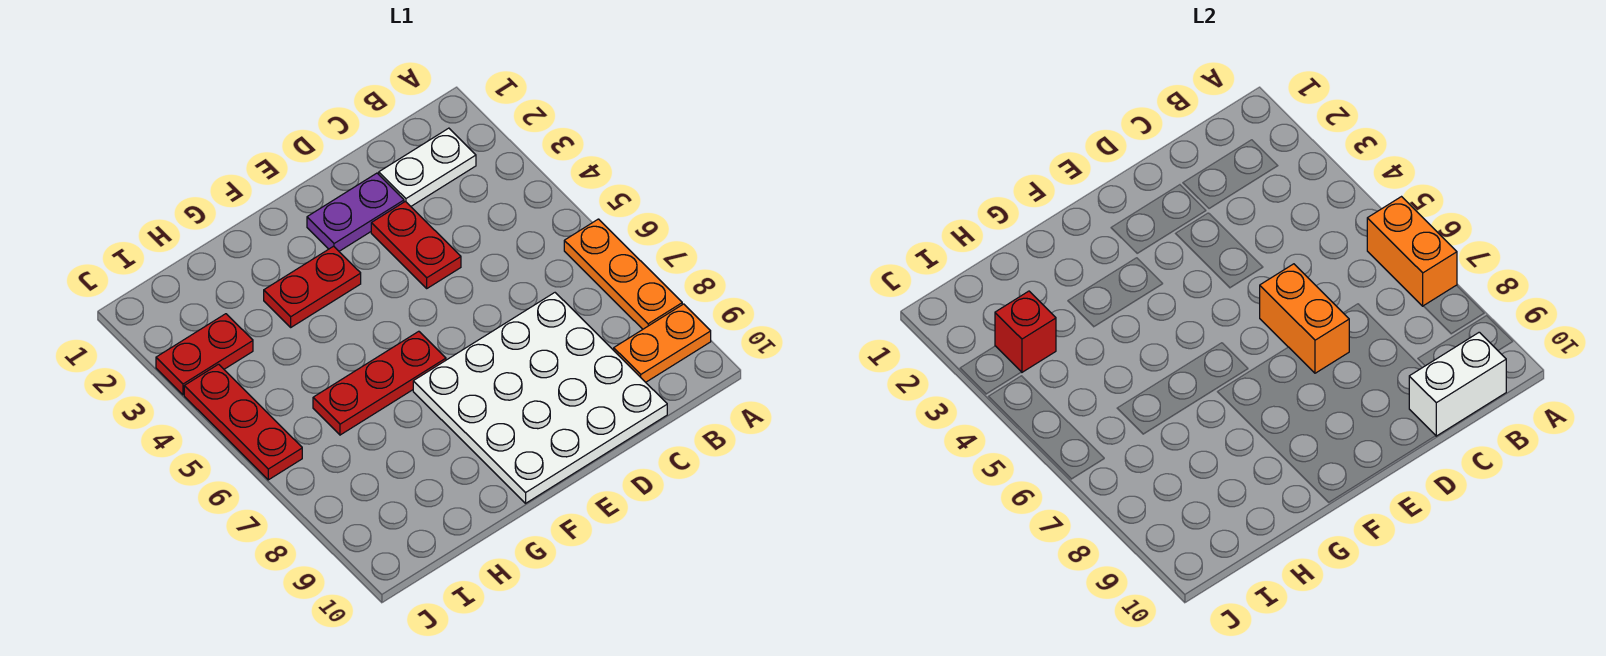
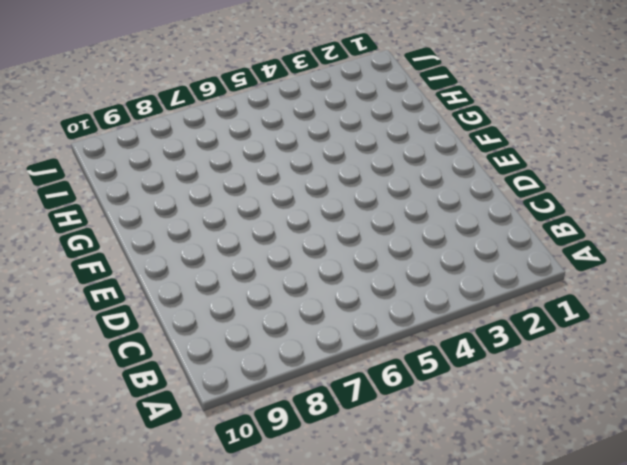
none -> orange 1x3 plate [564,219,682,329]
none -> orange 1x2 plate [614,304,711,382]
none -> white 1x2 plate [379,128,476,206]

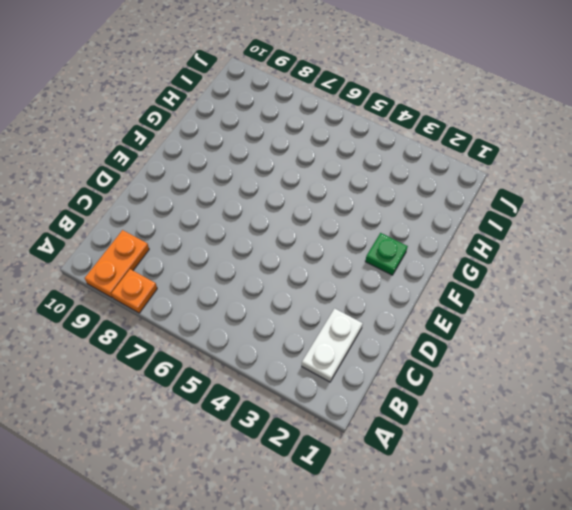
orange 1x1 plate [112,269,157,313] -> orange 1x3 plate [564,219,682,329]
green 1x1 plate [365,233,408,275] -> none
none -> white 4x4 plate [413,293,667,503]
none -> purple 1x2 plate [307,173,404,251]
none -> red 1x2 plate [371,201,461,288]

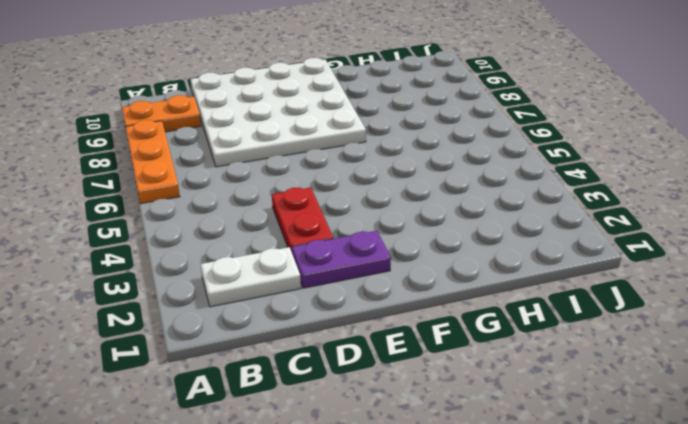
none -> red 1x2 plate [264,246,361,327]
none -> red 1x3 plate [313,331,446,435]
none -> red 1x2 plate [156,314,253,395]

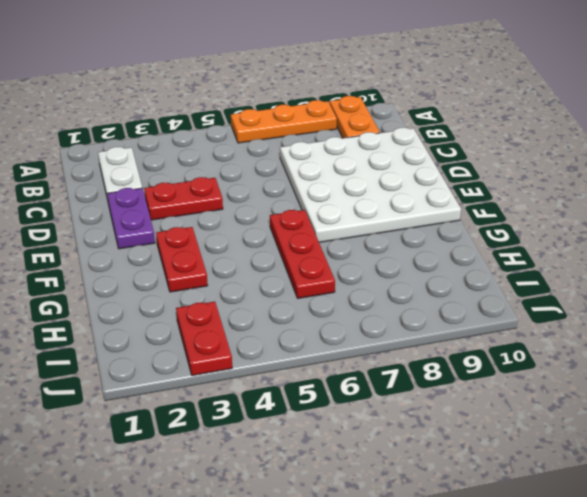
none -> red 1x3 plate [184,364,302,480]
none -> orange 1x2 brick [1367,197,1457,306]
none -> white 1x2 brick [1409,332,1506,436]

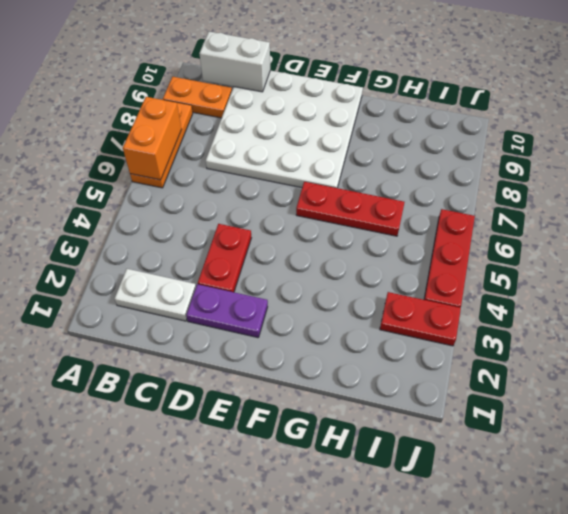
none -> red 1x2 plate [264,246,361,327]
none -> orange 1x2 brick [1260,264,1349,373]
none -> red 1x1 brick [995,291,1056,372]

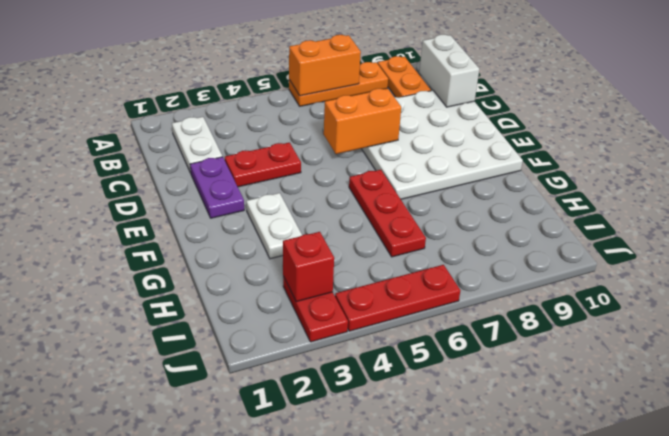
white 1x2 plate [246,193,302,259] -> red 1x2 plate [264,246,361,327]

